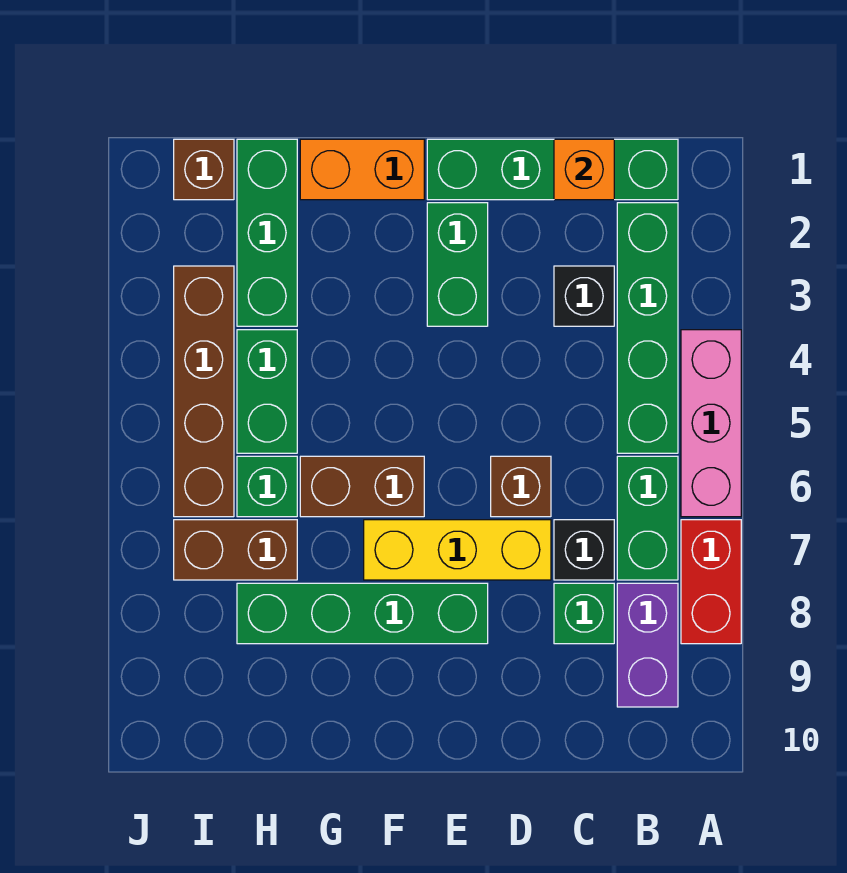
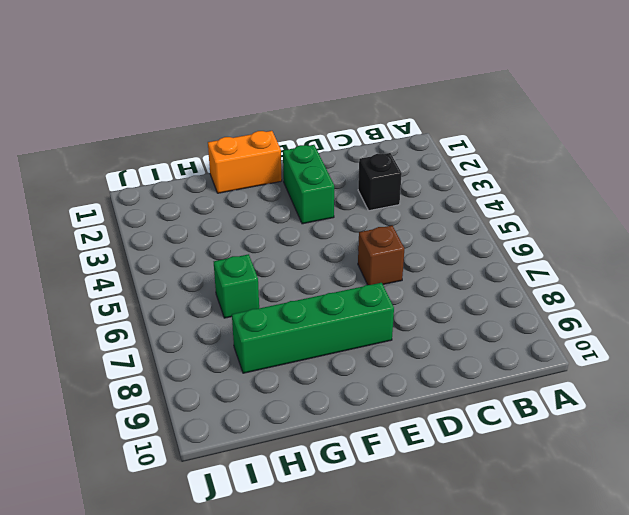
none -> pink 1x3 brick [681,330,741,517]
none -> red 1x2 brick [681,520,741,644]
none -> green 1x4 brick [427,139,678,200]

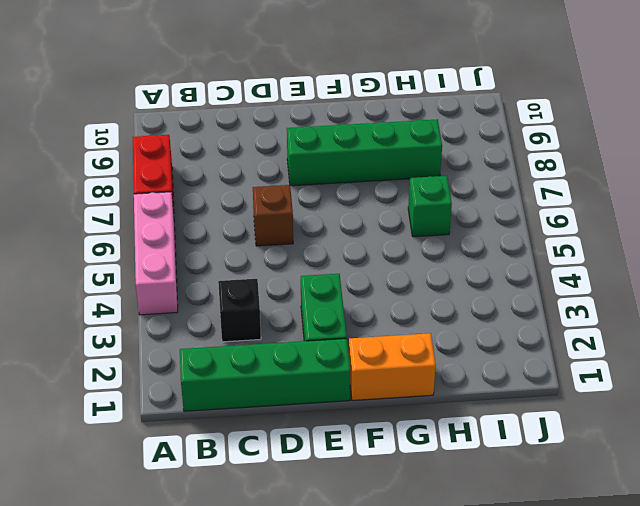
none -> green 1x4 brick [617,203,678,453]
none -> green 1x2 brick [617,456,678,580]
none -> purple 1x2 brick [617,583,678,707]

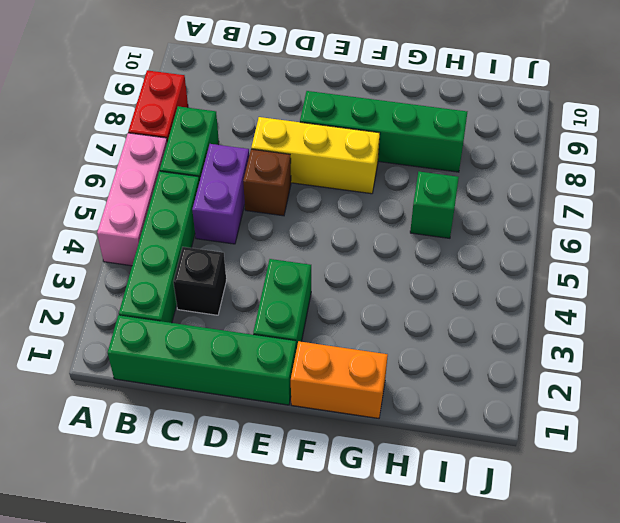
purple 1x2 brick [192,144,249,244] -> purple 1x2 brick moved to [617,583,678,707]
none -> black 1x1 brick [554,520,614,580]
none -> green 1x1 brick [554,583,614,644]
none -> brown 1x2 brick [300,456,424,517]

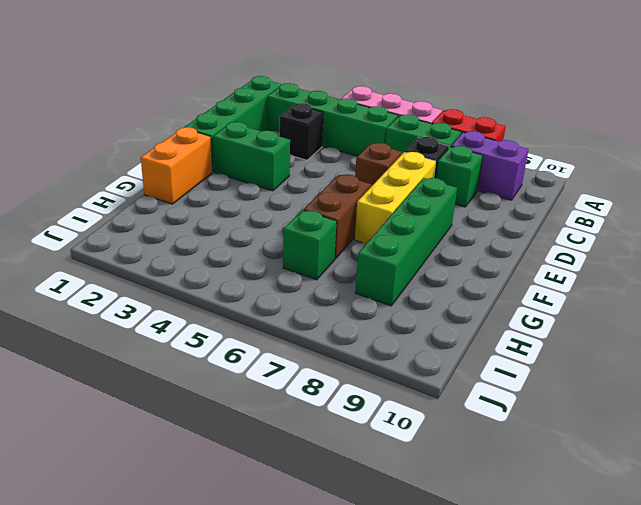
none -> green 1x3 brick [237,139,297,326]
none -> green 1x2 brick [237,330,297,453]
none -> brown 1x2 brick [174,520,297,580]

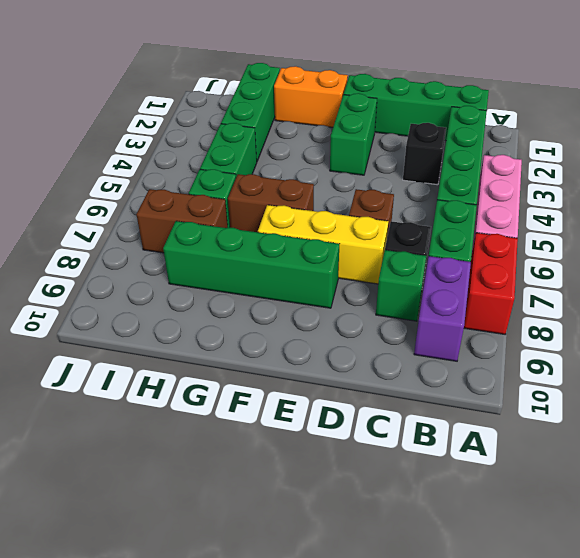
none -> brown 1x1 brick [174,139,234,200]
none -> brown 1x4 brick [174,266,234,517]
none -> orange 1x1 brick [554,139,614,200]

